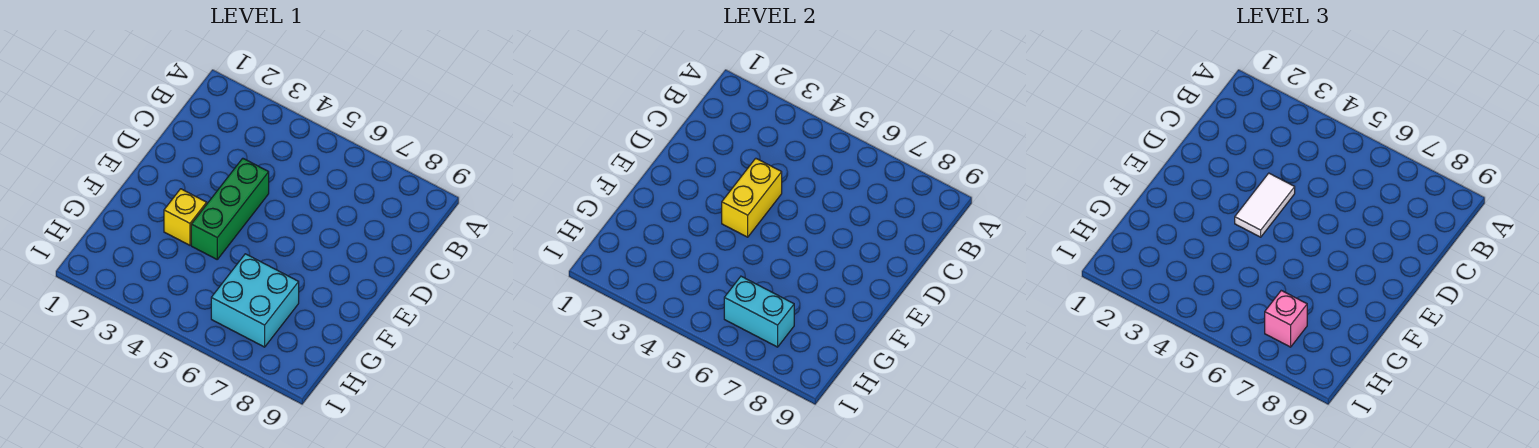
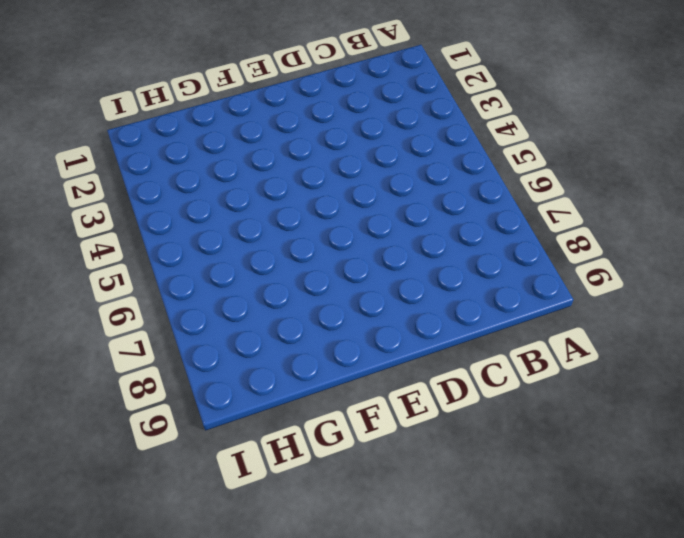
none -> green 1x3 brick [191,158,269,259]
none -> yellow 1x1 brick [164,189,207,245]

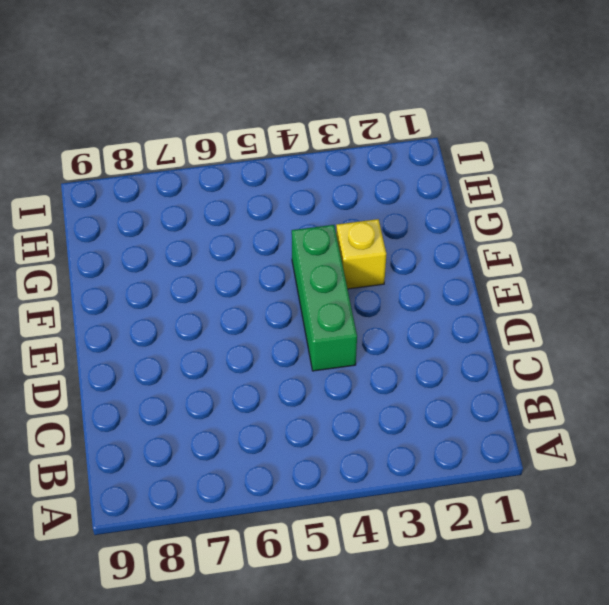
none -> cyan 2x2 brick [211,254,299,347]
none -> yellow 1x2 brick [722,158,782,237]

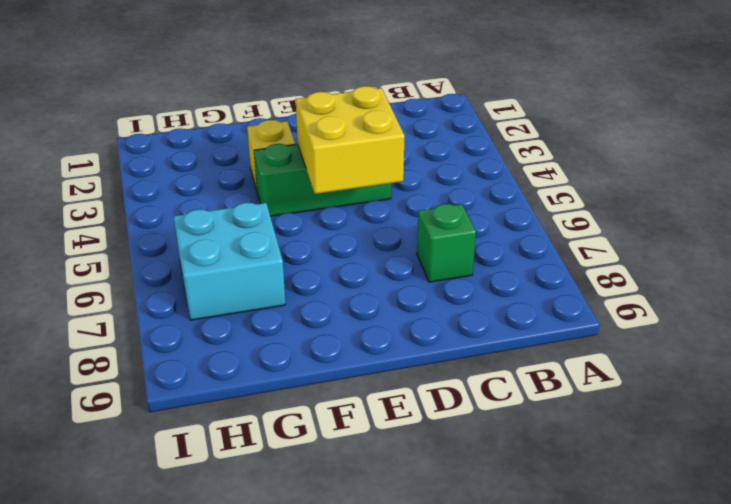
green 1x1 brick [417,204,476,282] -> none
yellow 2x2 brick [296,86,405,194] -> yellow 1x2 brick [722,158,782,237]
none -> cyan 1x2 brick [724,276,794,347]
none -> white 1x2 tile [1235,173,1295,237]

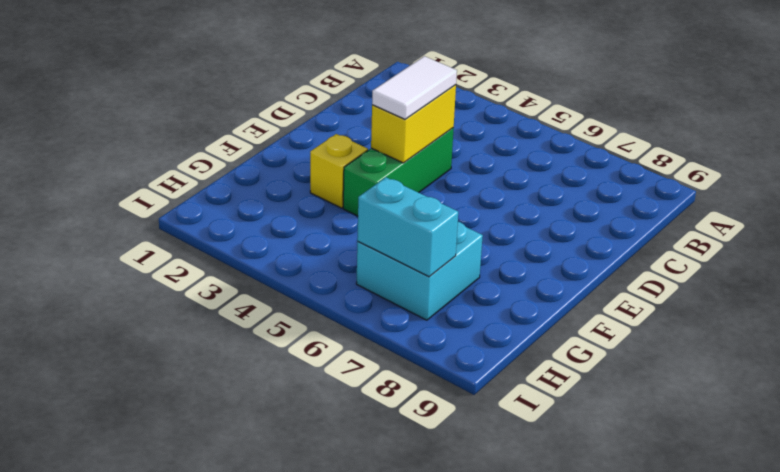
none -> pink 1x1 brick [1265,290,1307,347]

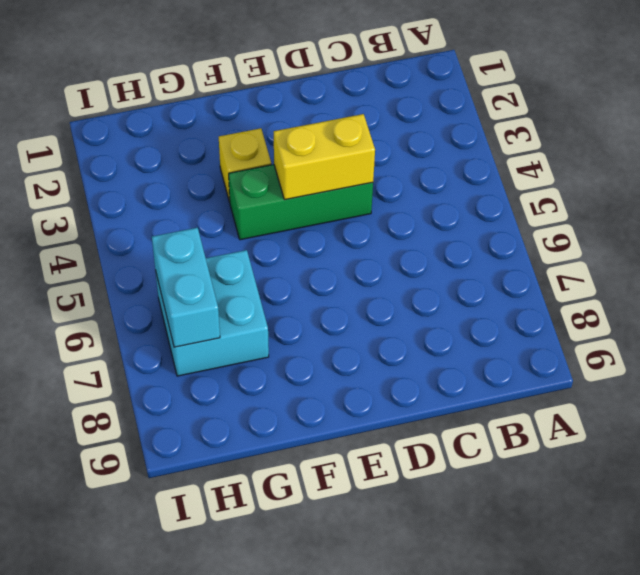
none -> white 1x2 tile [1235,173,1295,237]
none -> pink 1x1 brick [1265,290,1307,347]

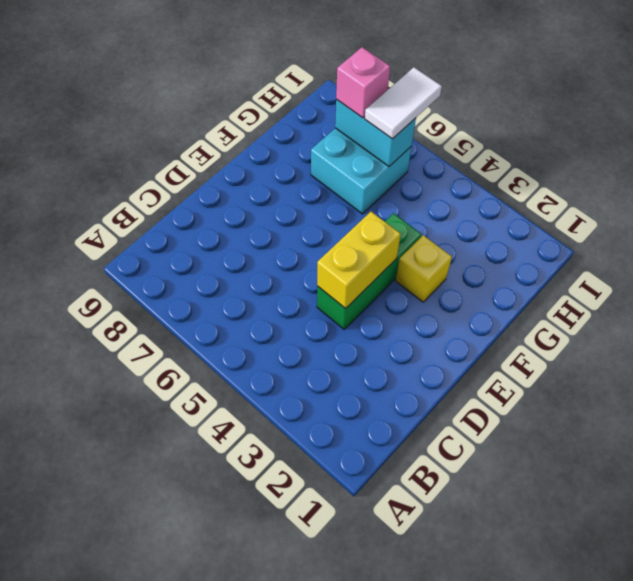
white 1x2 tile [365,67,442,139] -> white 1x2 tile moved to [1235,173,1295,237]

